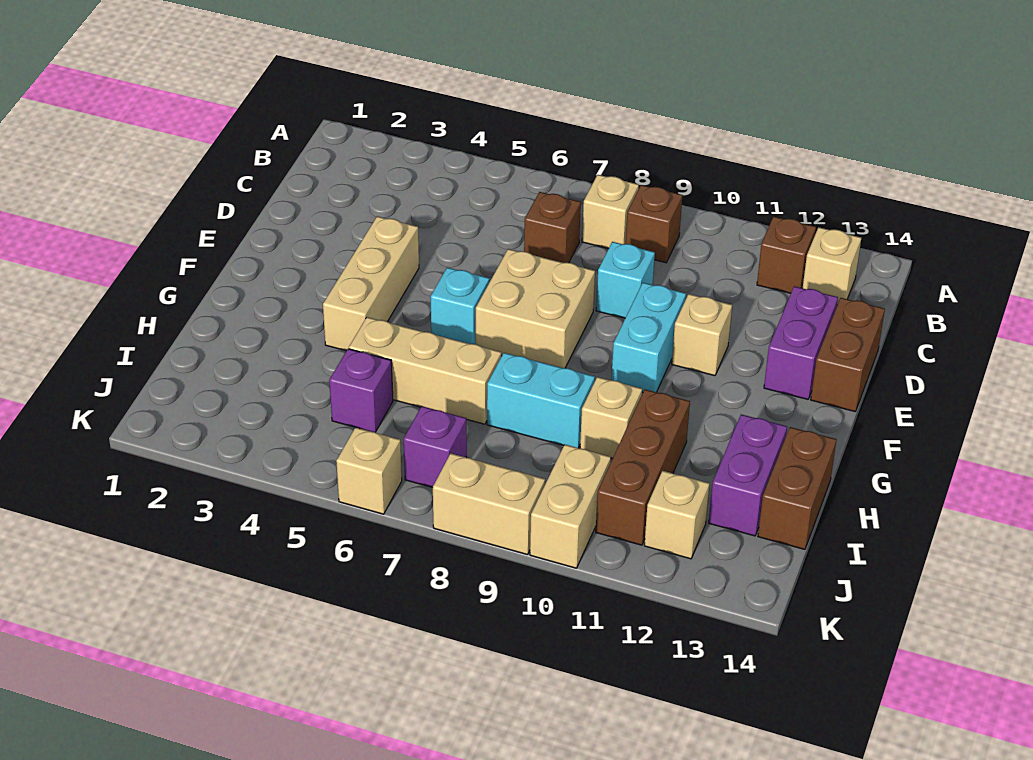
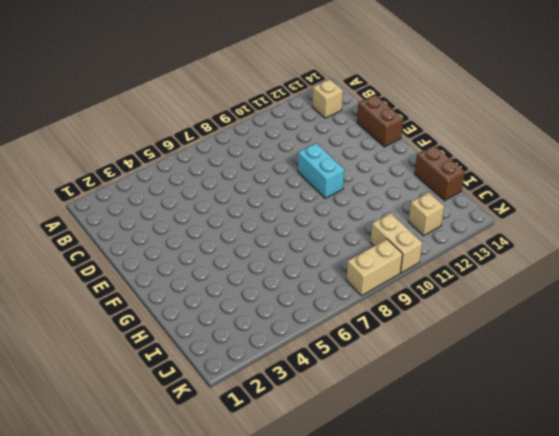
none -> tan 1x1 brick [582,175,639,249]
none -> brown 1x1 brick [626,185,682,263]
none -> brown 1x1 brick [757,217,816,293]

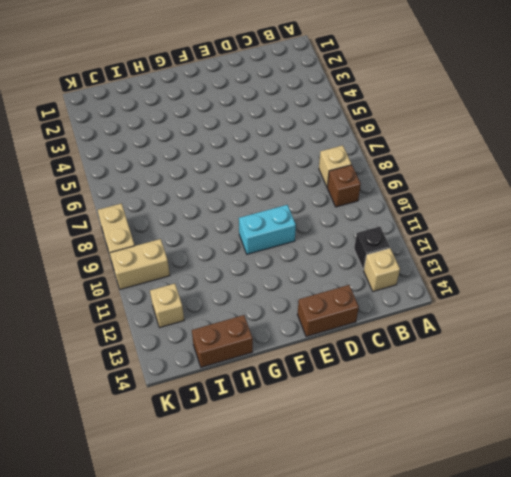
black 1x1 brick [354,227,390,270] -> brown 1x1 brick [757,217,816,293]
none -> brown 1x1 brick [524,192,581,263]
none -> cyan 1x1 brick [596,242,655,318]
none -> purple 1x2 brick [764,286,838,399]

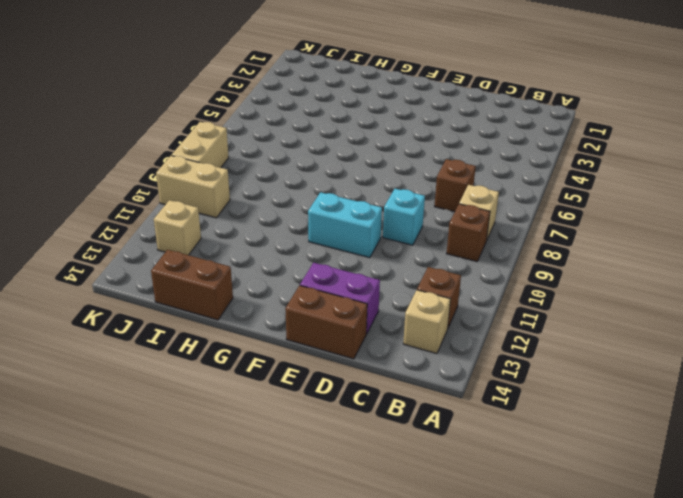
none -> tan 1x3 brick [323,216,419,351]
none -> tan 2x2 brick [476,249,595,368]
none -> tan 1x1 brick [672,294,732,376]

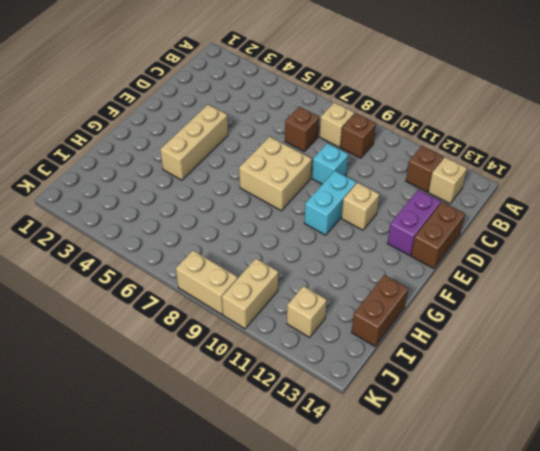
none -> cyan 1x1 brick [431,267,489,344]
none -> tan 1x3 brick [349,317,501,424]
none -> cyan 1x2 brick [487,353,595,448]

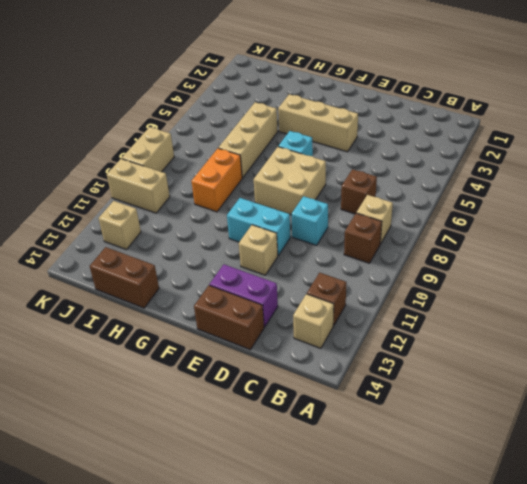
orange 1x2 brick [192,148,242,212] -> cyan 1x2 brick [487,353,595,448]
none -> tan 1x1 brick [580,377,642,459]
none -> brown 1x3 brick [596,389,690,545]
none -> purple 1x2 brick [709,414,787,536]

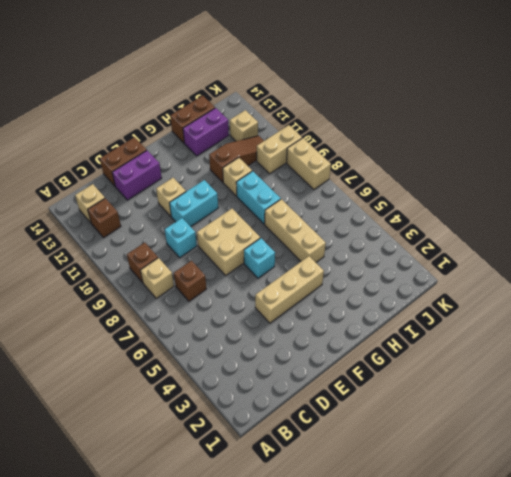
brown 1x3 slope [209,136,264,182] -> brown 1x3 brick [596,389,690,545]
none -> purple 1x1 brick [329,349,393,432]
none -> purple 1x1 brick [404,406,467,488]
none -> tan 1x1 brick [336,427,402,514]

